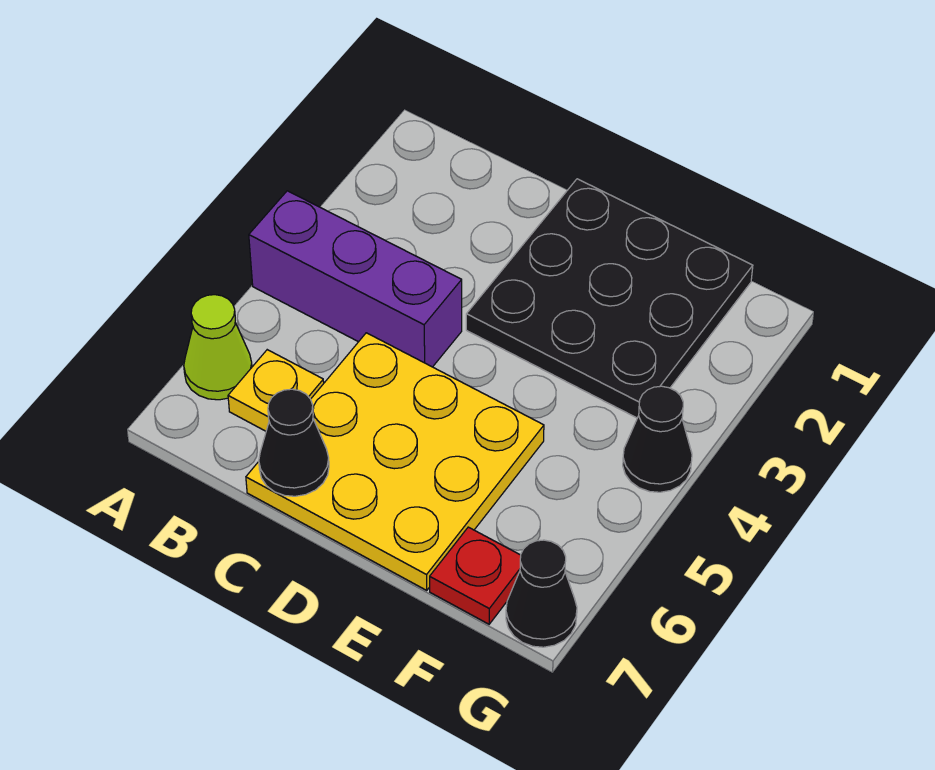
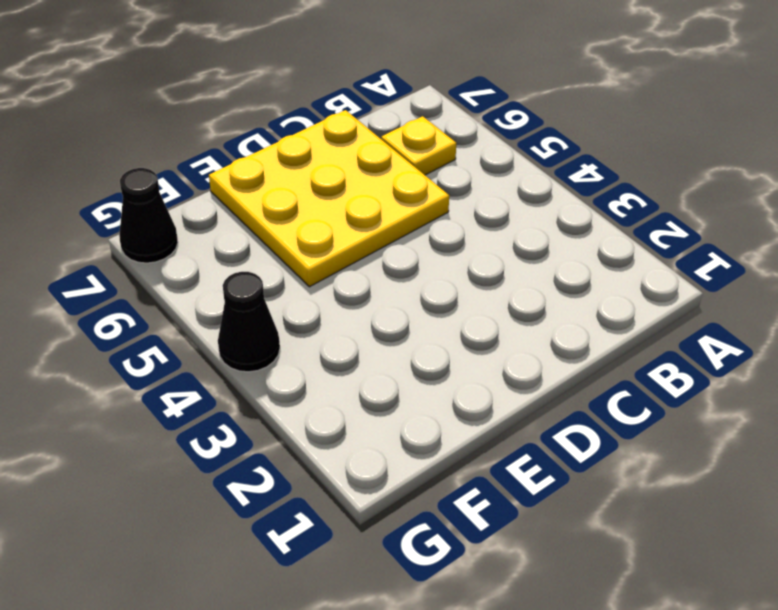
none -> purple 1x3 brick [249,191,462,367]
none -> lime 1x1 cone [184,295,252,400]

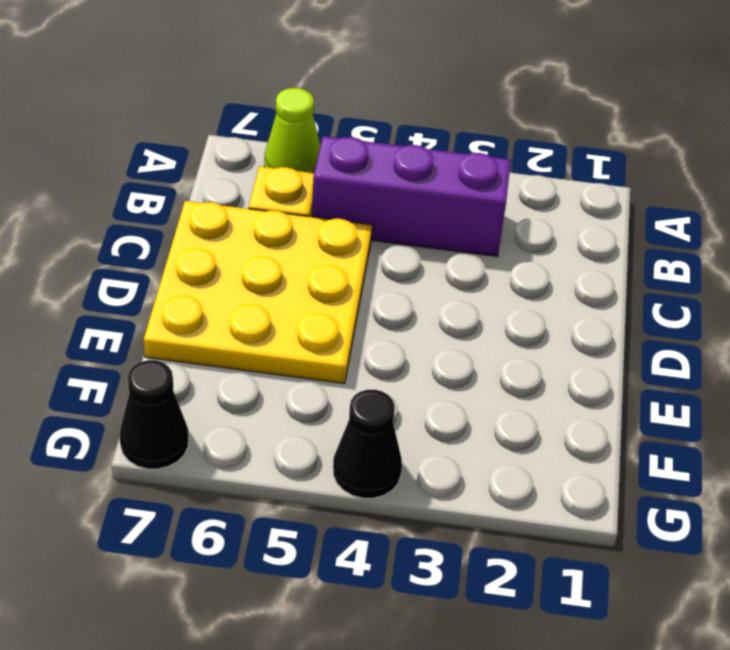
purple 1x3 brick [312,136,511,257] -> purple 1x3 brick turned to [249,191,462,367]
none -> black 3x3 plate [466,179,753,418]
none -> red 1x1 plate [430,527,521,624]

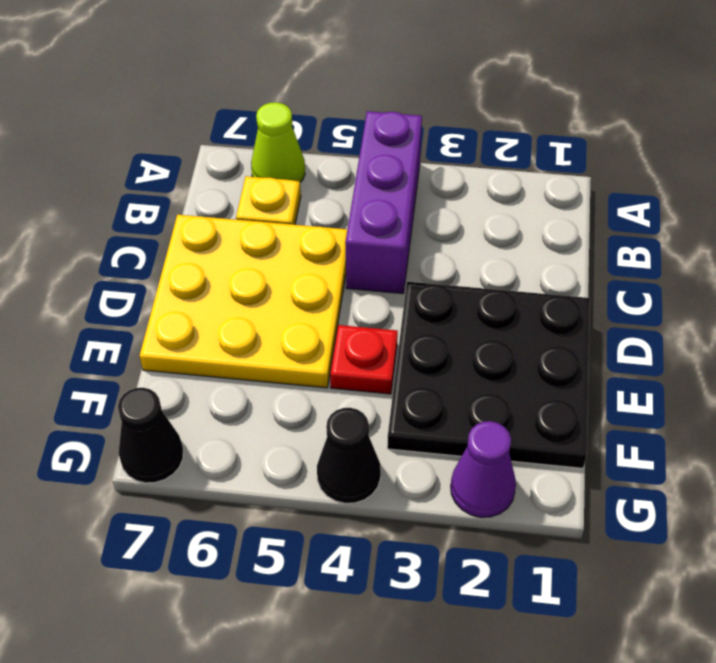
red 1x1 plate [330,325,398,394] -> red 1x1 plate moved to [430,527,521,624]
purple 1x1 cone [451,421,516,517] -> none
none -> black 1x1 cone [259,389,329,496]

